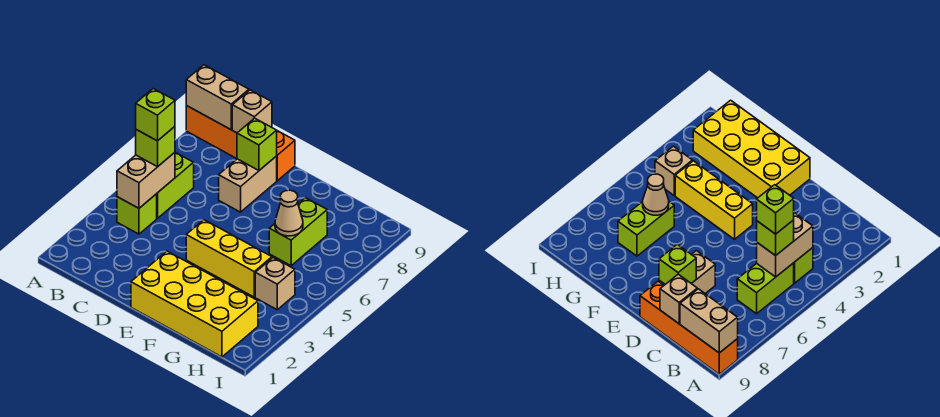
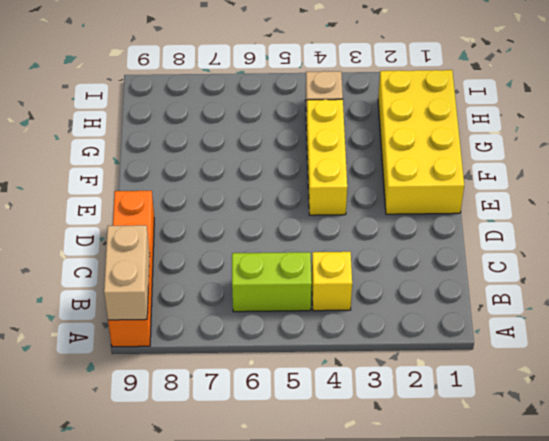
yellow 1x1 brick [312,252,352,311] -> lime 1x1 brick [117,194,157,234]
none -> tan 1x2 brick [219,156,277,212]
none -> lime 1x2 brick [269,198,327,266]
none -> tan 1x2 brick [117,152,175,208]

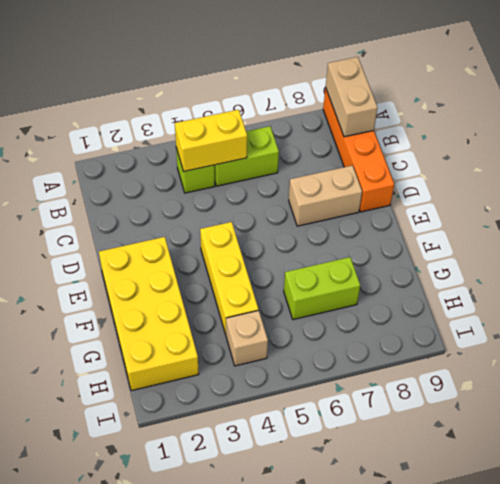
yellow 1x2 brick [175,110,247,172] -> tan 1x2 brick [117,152,175,208]
none -> tan 1x1 brick [232,90,272,133]
none -> lime 1x1 brick [237,118,277,170]
none -> tan 1x1 cone [275,190,303,236]

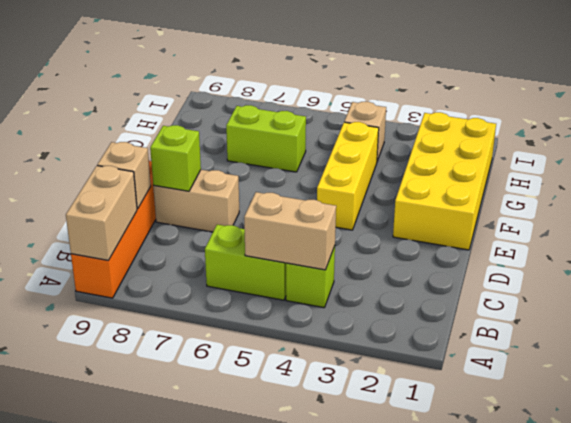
none -> tan 1x1 cone [275,190,303,236]
none -> lime 1x1 brick [136,127,175,167]
none -> lime 1x1 brick [136,89,175,141]

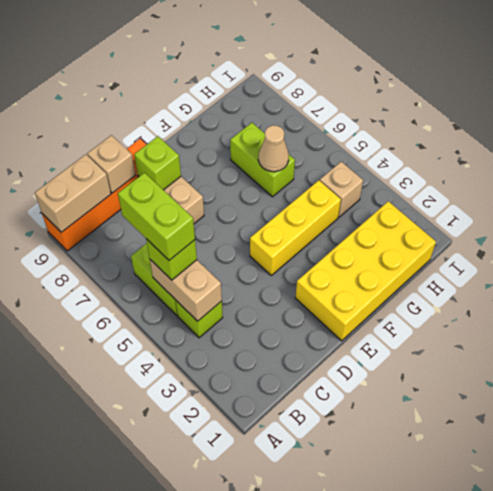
lime 1x2 brick [118,173,195,260] -> lime 1x1 brick [136,89,175,141]

